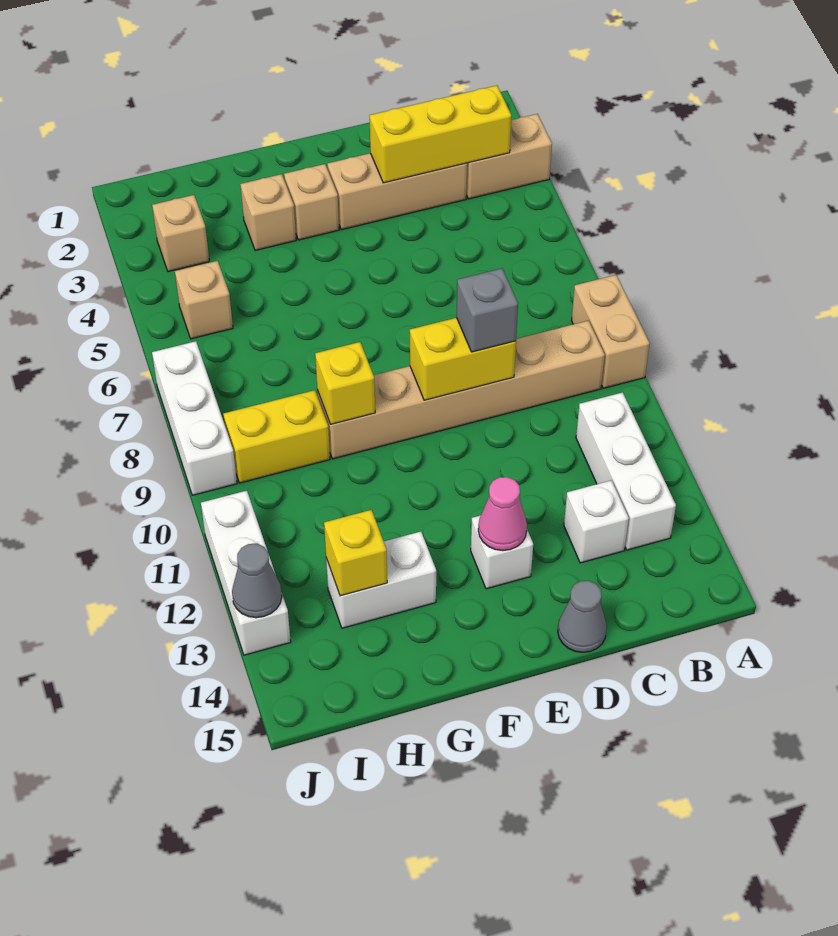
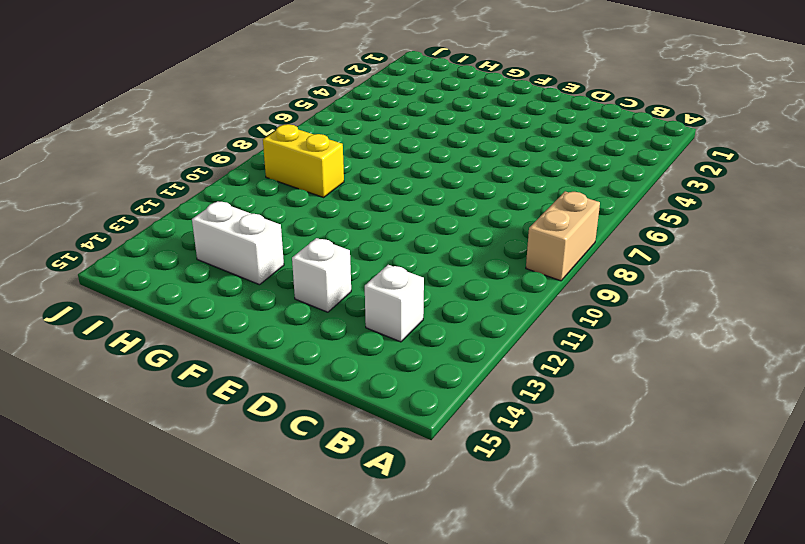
none -> tan 1x2 brick [466,114,552,199]
none -> tan 1x6 brick [317,321,605,459]
none -> white 1x3 brick [576,392,676,550]

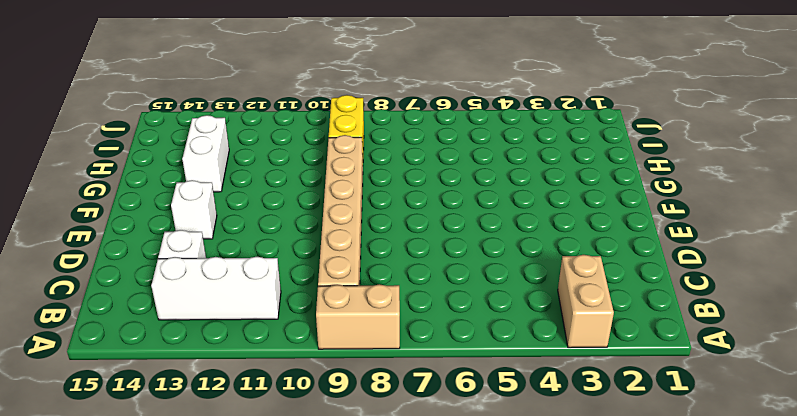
none -> tan 1x3 brick [327,153,467,230]
none -> grey 1x1 cone [558,581,607,652]
none -> tan 1x1 brick [284,164,339,240]

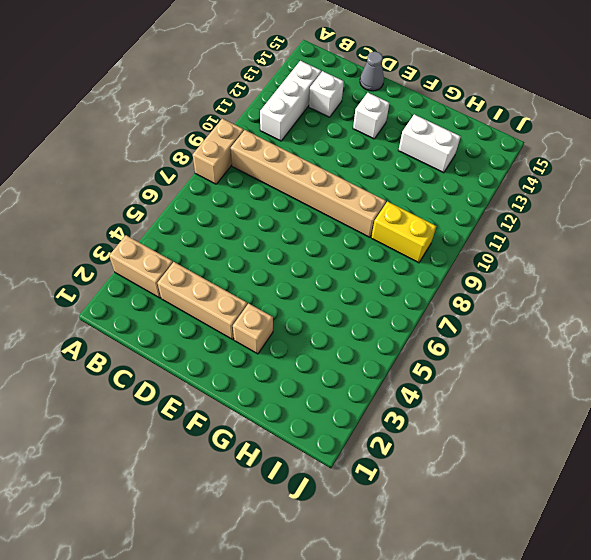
none -> tan 1x1 brick [240,174,296,250]
none -> tan 1x1 brick [152,195,209,272]
none -> tan 1x1 brick [175,261,233,339]

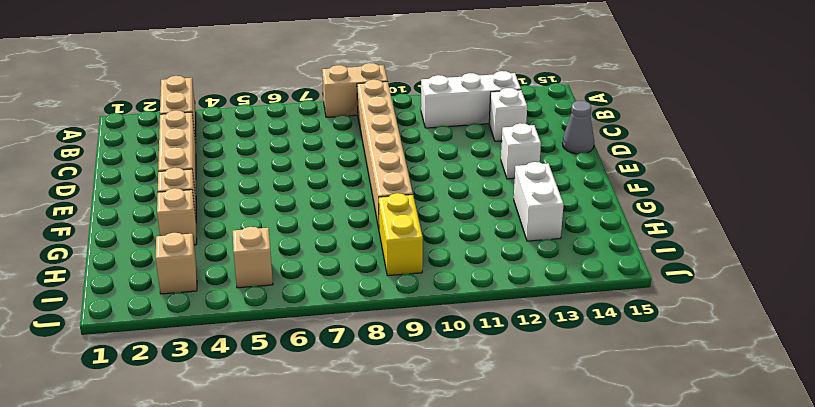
none -> white 1x3 brick [152,341,237,495]
none -> white 1x3 brick [201,491,291,655]
none -> yellow 1x3 brick [370,85,511,183]

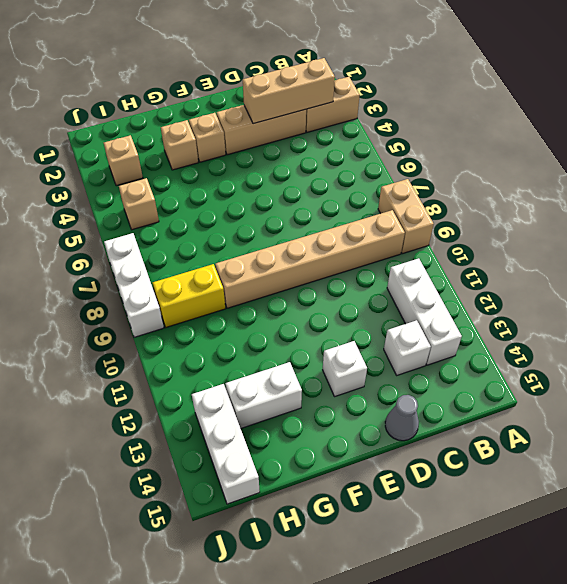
tan 1x3 brick [243,58,335,124] -> yellow 1x3 brick [370,85,511,183]
white 1x3 brick [192,384,260,504] -> white 1x3 brick moved to [201,491,291,655]
none -> yellow 1x2 brick [410,318,516,400]
none -> pink 1x1 cone [478,477,527,550]
none -> yellow 1x1 brick [315,342,375,424]

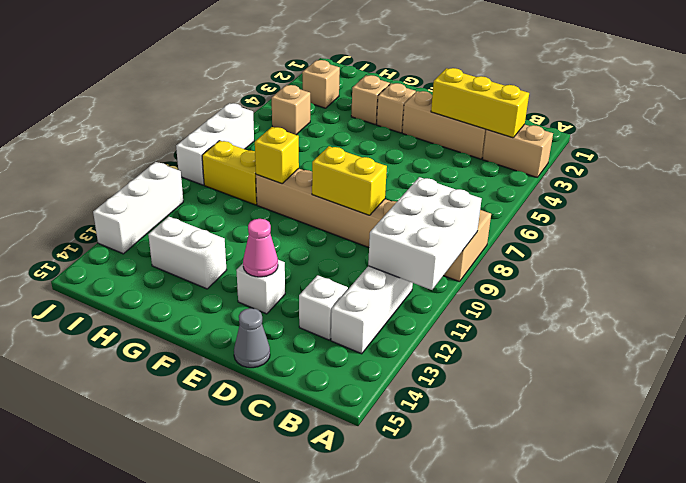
white 2x3 brick [368,177,482,290] -> none
none -> yellow 1x1 brick [324,510,387,596]
none -> grey 1x1 cone [232,544,282,618]
none -> grey 1x1 brick [456,268,518,352]

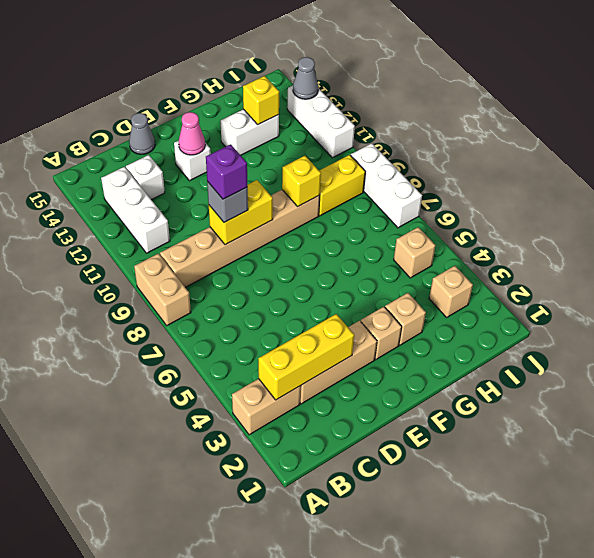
purple 1x1 brick [206,144,247,199] -> none

